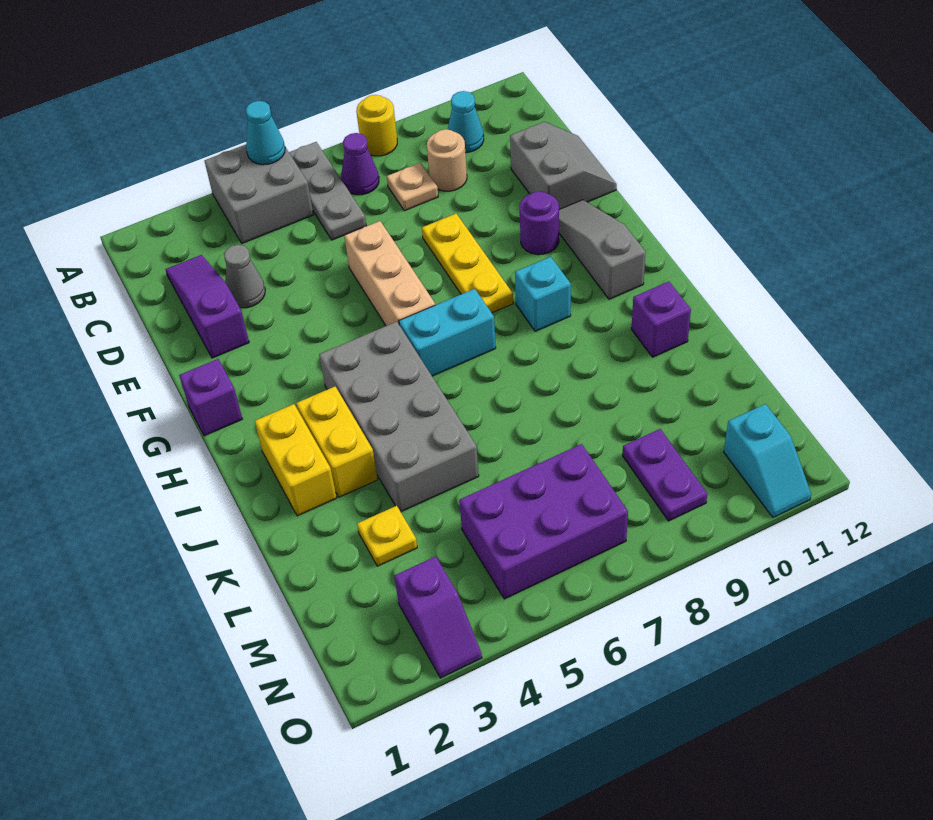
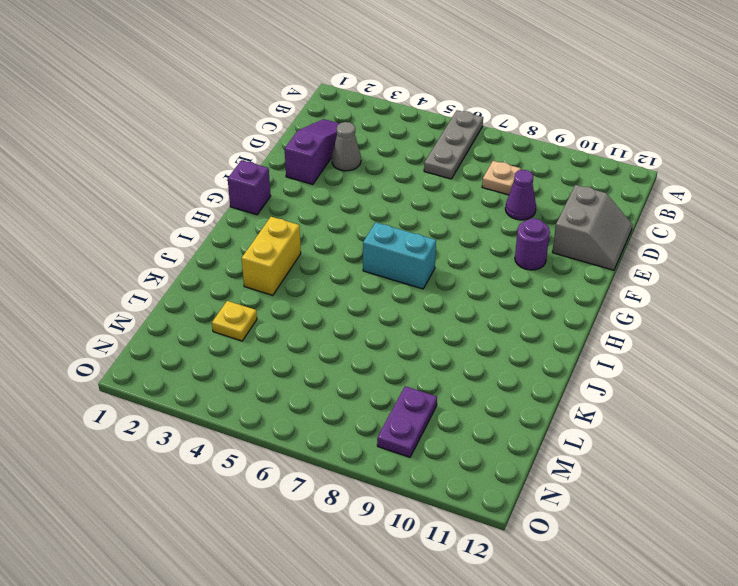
purple 1x1 cone [505,170,536,220] -> purple 1x1 cone moved to [341,133,379,195]
none -> grey 2x2 brick [205,145,313,243]
none -> yellow 1x1 round brick [356,95,397,156]
none -> cyan 1x1 cone [448,91,484,153]

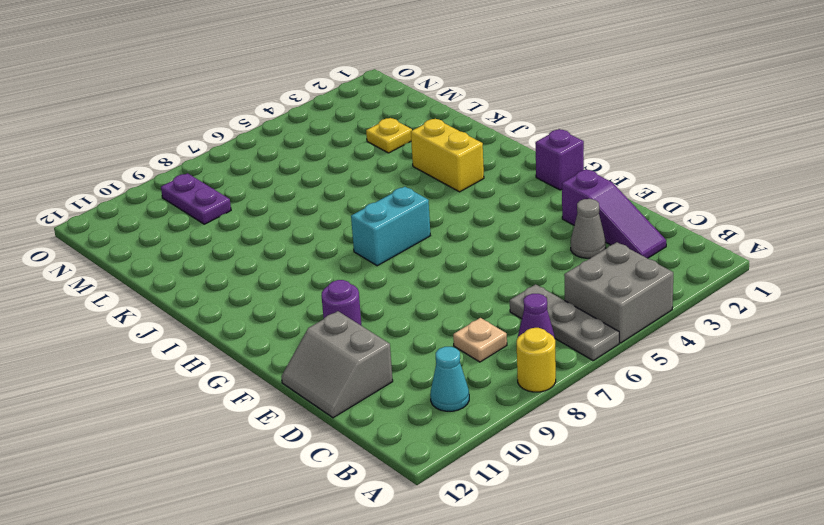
none -> tan 1x1 round brick [427,129,467,191]
none -> tan 1x3 brick [344,221,435,326]
none -> yellow 1x3 plate [422,214,513,313]

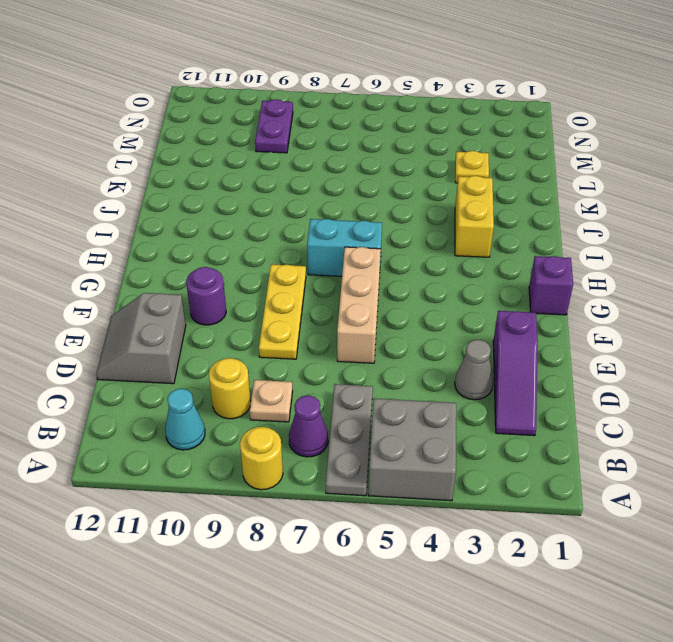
yellow 1x1 round brick [209,358,251,419] -> tan 1x1 round brick [427,129,467,191]
none -> grey 1x3 slope [559,200,646,299]
none -> grey 2x4 brick [319,322,479,512]
none -> cyan 1x1 brick [515,257,571,331]

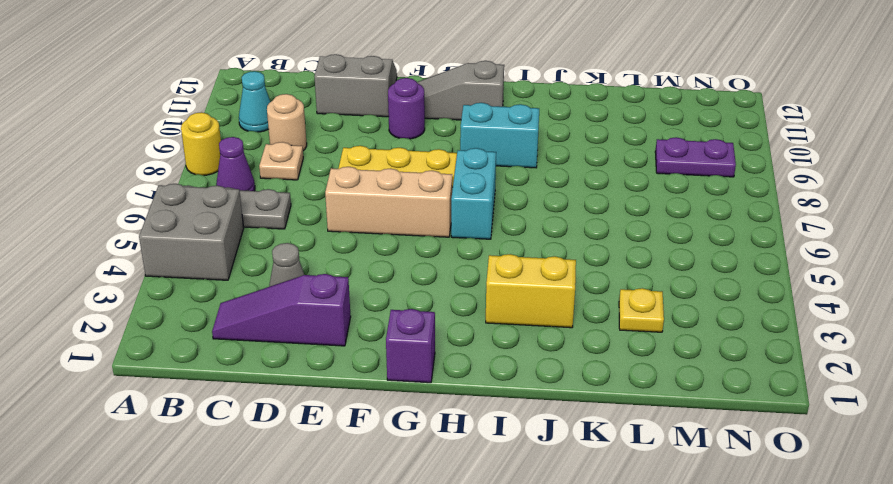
cyan 1x2 brick [460,103,539,168] -> cyan 1x1 brick [515,257,571,331]
none -> grey 2x4 brick [319,322,479,512]
none -> yellow 1x2 brick [255,404,337,516]
none -> purple 1x1 brick [631,282,691,357]

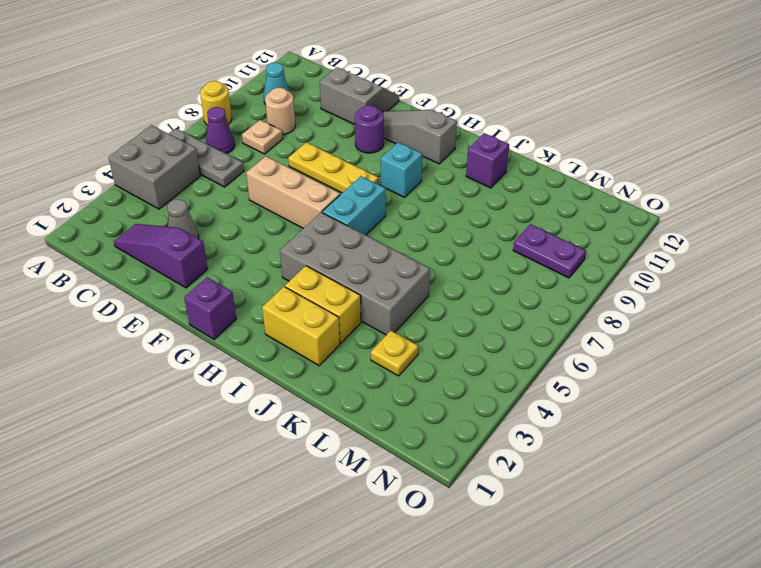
none -> purple 2x3 brick [459,444,628,599]
none -> purple 1x2 slope [394,556,482,678]
none -> cyan 1x2 slope [724,404,811,517]

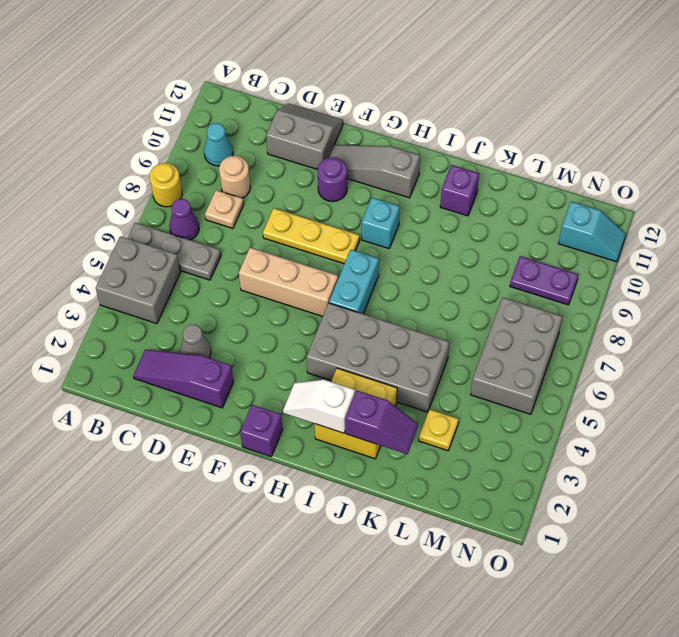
white 1x2 slope [283,380,355,433] -> none
purple 1x2 slope [346,391,418,454] -> purple 1x2 slope moved to [394,556,482,678]
grey 2x3 brick [470,297,563,414] -> purple 2x3 brick [459,444,628,599]
none -> cyan 1x1 cone [246,101,285,165]

